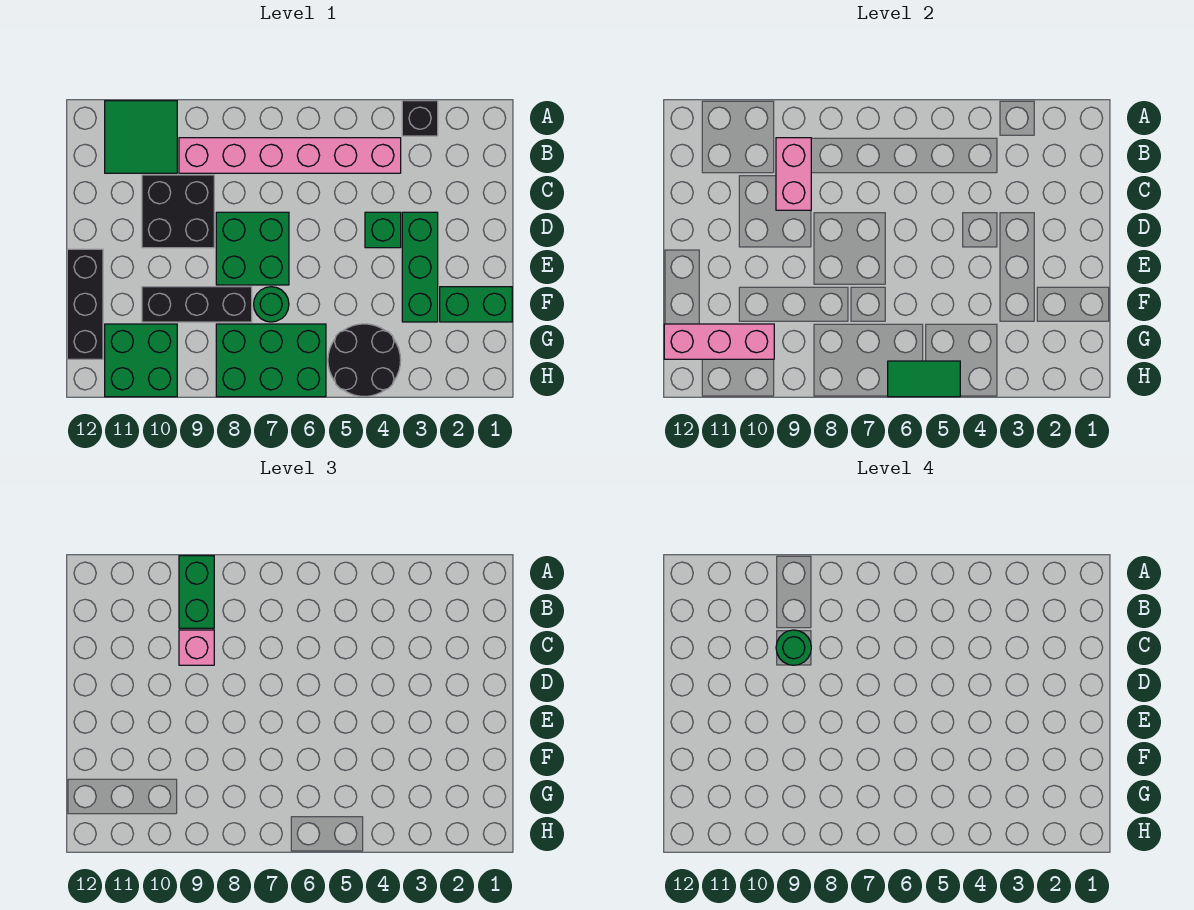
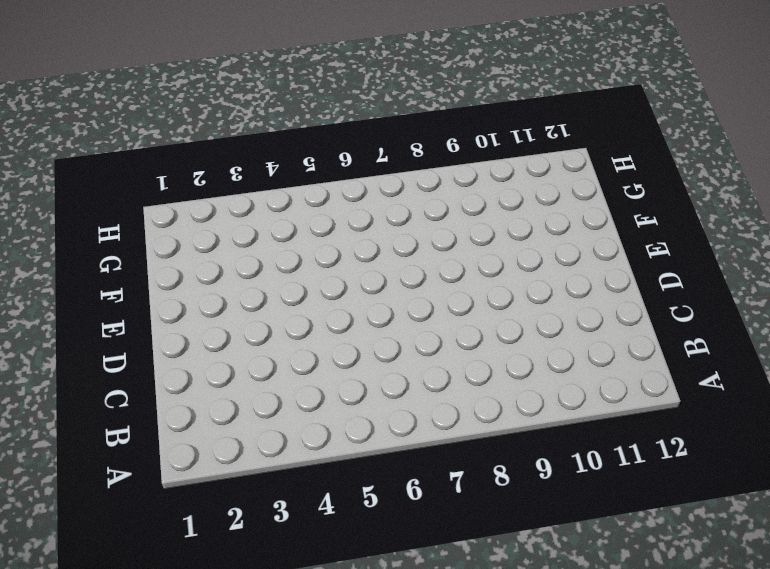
none -> black 1x1 brick [402,101,438,136]
none -> green 2x2 tile [105,101,177,173]
none -> pink 1x6 brick [179,138,401,173]

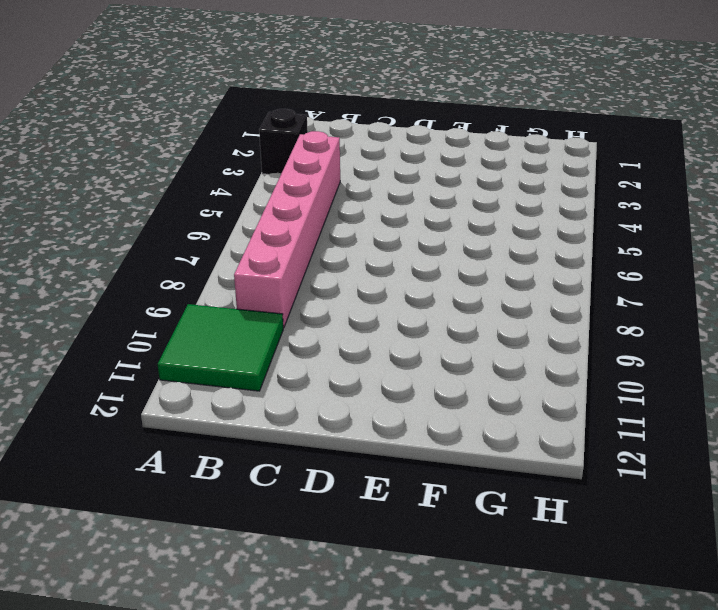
none -> black 2x2 brick [142,175,214,248]
none -> green 1x3 brick [402,212,438,322]
none -> green 1x1 brick [365,212,401,248]

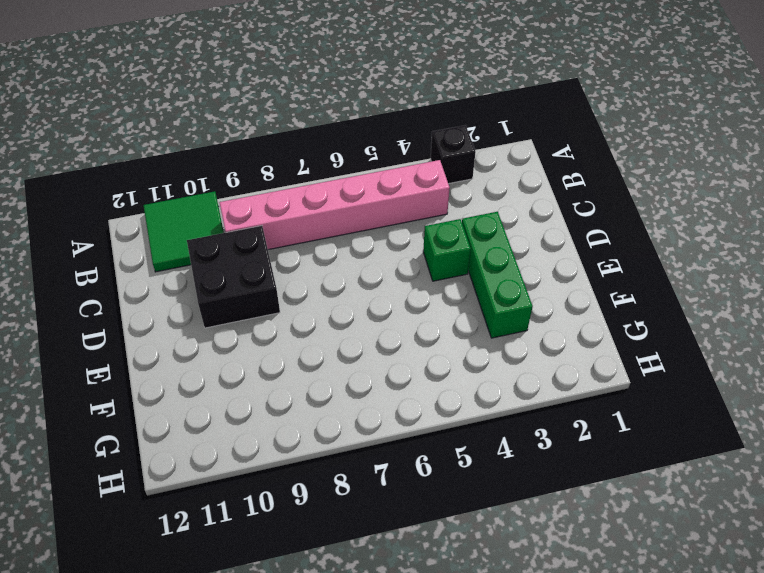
none -> green 2x2 brick [216,212,289,285]
none -> black 1x3 brick [67,249,103,359]
none -> green 1x2 brick [440,287,512,322]

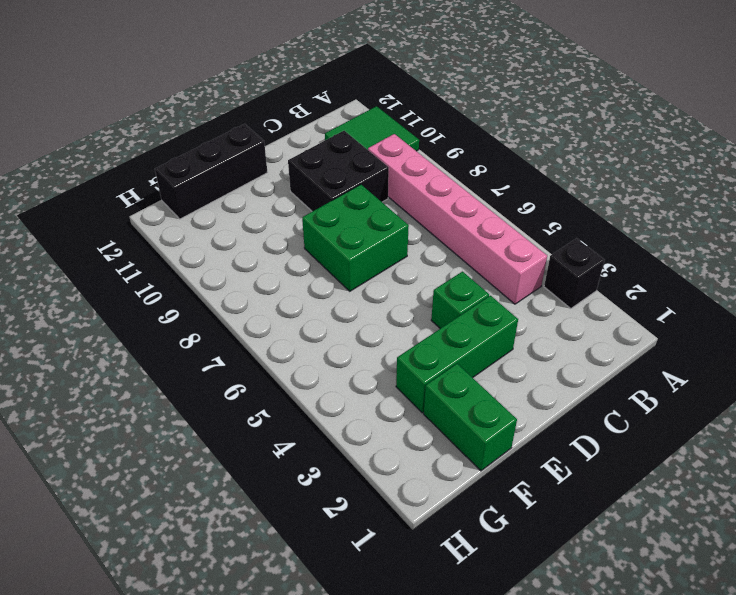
none -> green 1x1 round brick [254,287,289,322]
none -> black 1x3 brick [142,287,252,322]
none -> black 2x2 round brick [328,324,401,397]

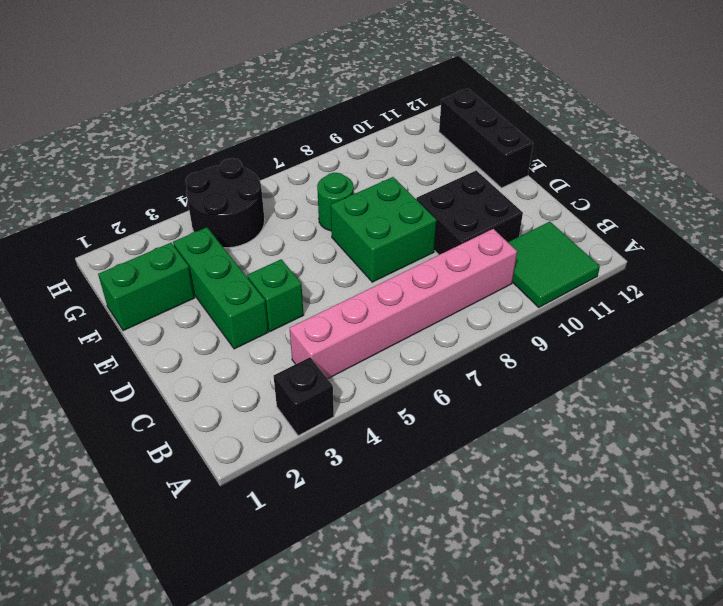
none -> black 1x3 brick [142,287,252,322]
none -> green 2x3 brick [216,324,326,397]
none -> green 2x2 brick [105,324,177,397]

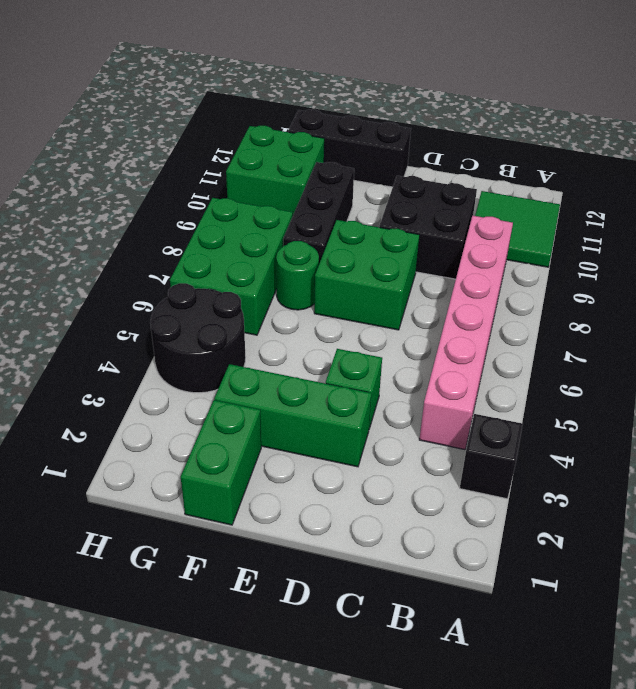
none -> pink 1x2 brick [776,138,811,210]
none -> pink 1x3 brick [664,324,774,359]
none -> green 1x2 tile [888,361,960,397]

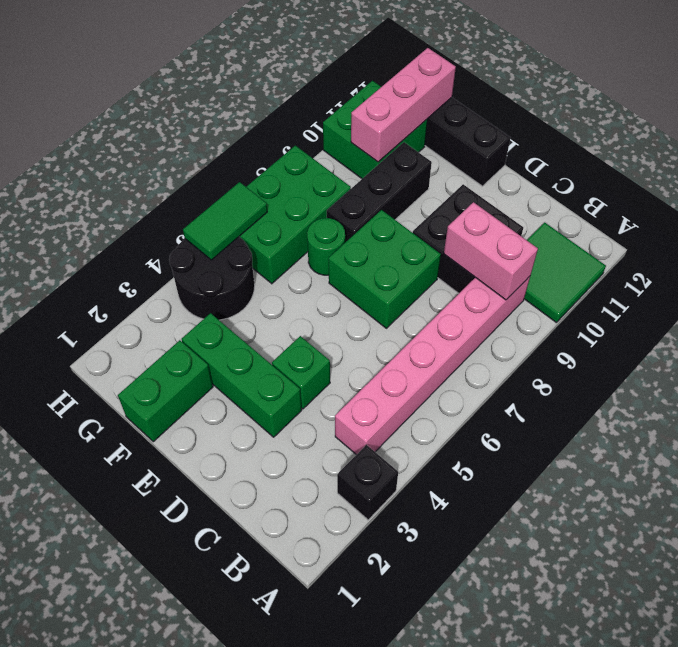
none -> green 1x2 brick [179,556,214,628]
none -> pink 1x1 brick [179,630,214,665]
none -> green 1x1 round brick [776,630,811,665]

